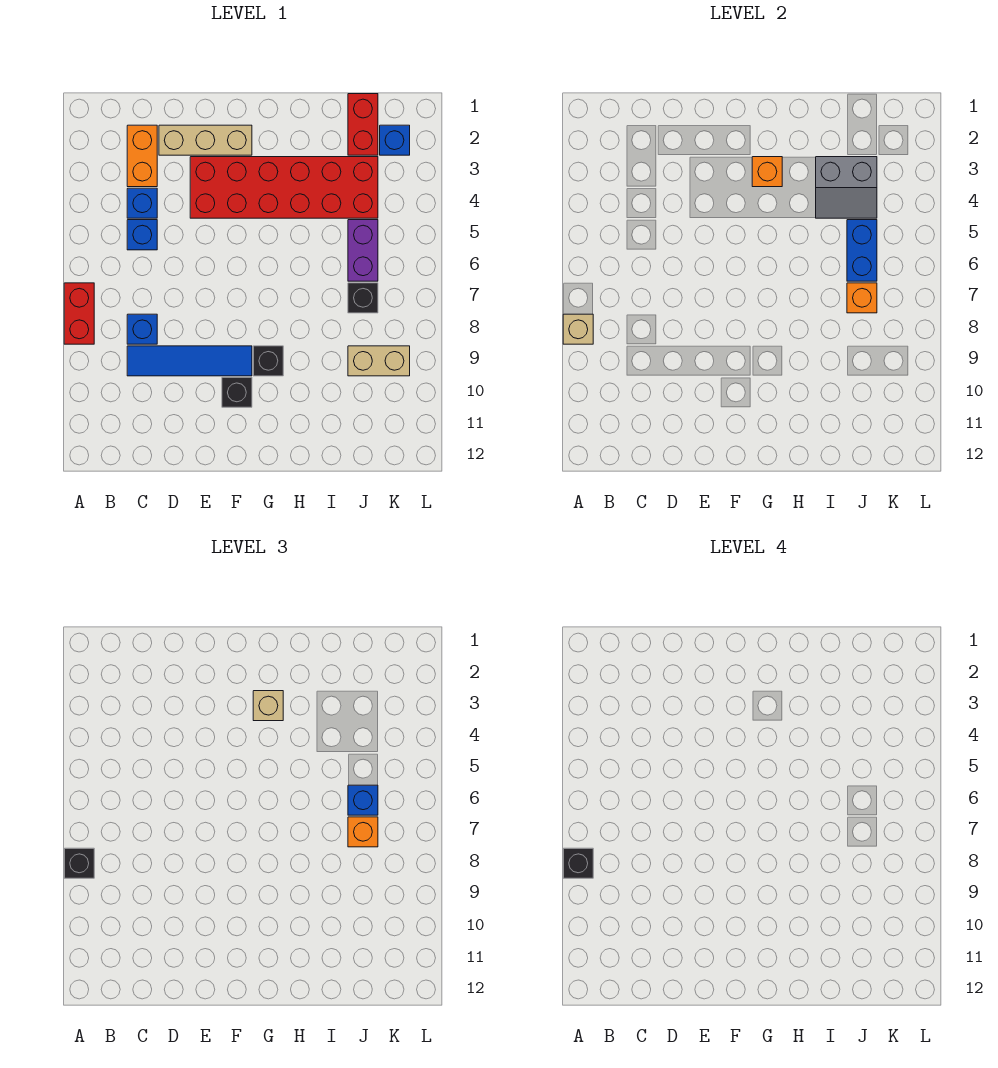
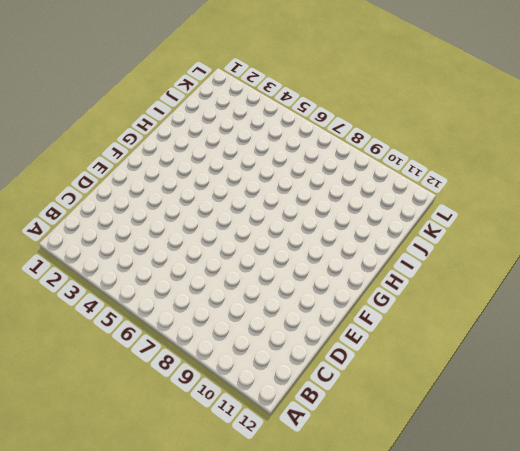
none -> red 1x2 brick [64,283,94,344]
none -> orange 1x2 brick [127,125,157,187]
none -> blue 1x1 brick [127,188,157,218]

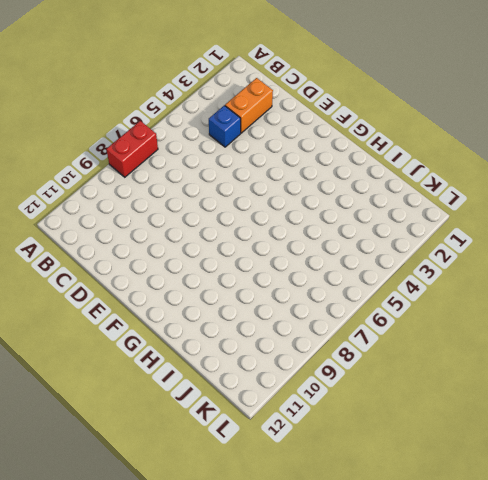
none -> blue 1x1 brick [127,220,157,250]
none -> blue 1x1 brick [127,314,157,344]
none -> blue 1x4 tile [127,346,252,376]

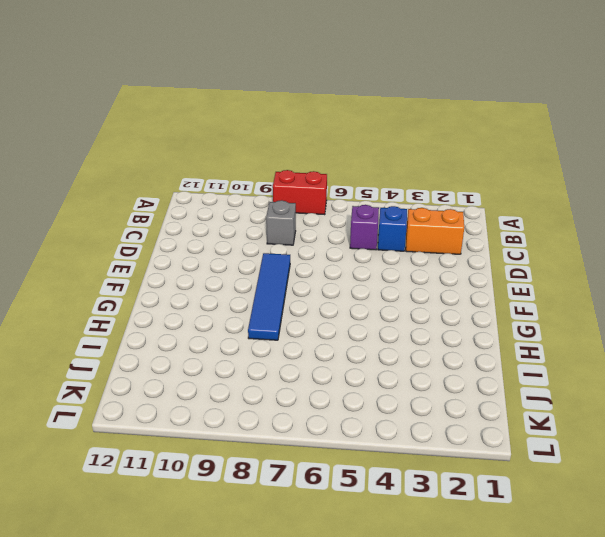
purple 1x1 brick [350,205,379,250] -> blue 1x1 brick [127,220,157,250]
grey 1x1 brick [266,200,296,245] -> blue 1x1 brick [127,314,157,344]
blue 1x4 tile [248,253,290,340] -> blue 1x4 tile moved to [127,346,252,376]
none -> tan 1x3 brick [159,125,252,155]
none -> red 2x6 brick [190,157,378,218]
none -> black 1x1 brick [222,377,252,407]

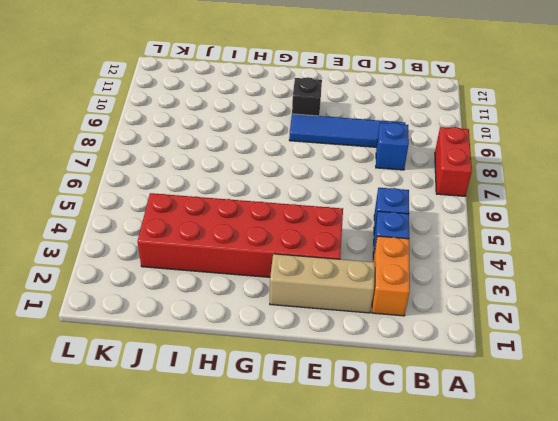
none -> black 1x1 brick [253,346,283,376]
none -> red 1x2 brick [348,94,378,155]
none -> purple 1x2 brick [348,220,378,281]

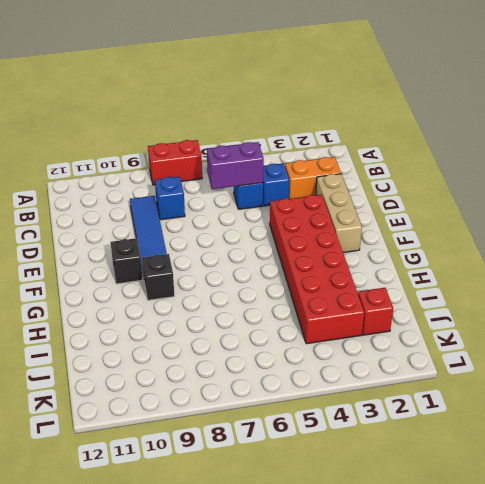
purple 1x2 brick [207,142,264,189] -> purple 1x2 brick moved to [348,220,378,281]
red 1x1 brick [358,288,393,335] -> red 1x2 brick [348,94,378,155]
none -> black 1x1 brick [348,283,378,313]
none -> tan 1x2 brick [348,346,410,376]
none -> blue 1x1 brick [380,125,410,155]

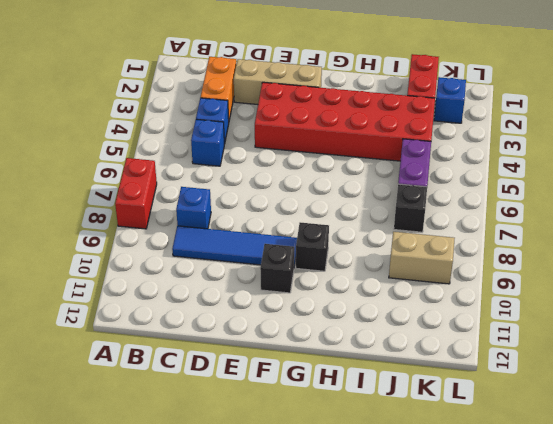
none -> tan 1x1 brick [563,314,593,344]
none -> orange 1x1 brick [752,157,782,187]
none -> grey 2x2 slope [816,157,877,218]

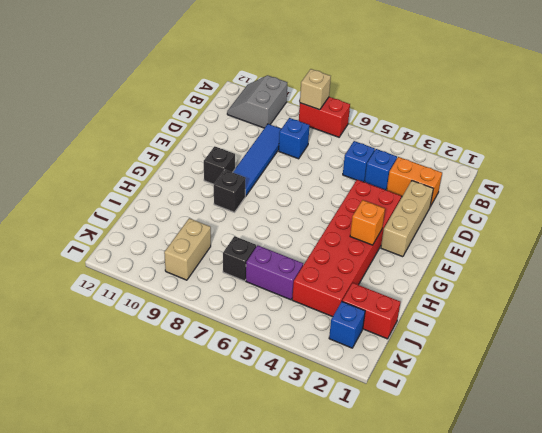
grey 2x2 slope [227,75,287,128] -> grey 2x2 slope moved to [816,157,877,218]
none -> blue 1x2 brick [847,220,877,281]
none -> orange 1x1 brick [847,283,877,313]
none -> black 1x1 brick [64,848,94,878]

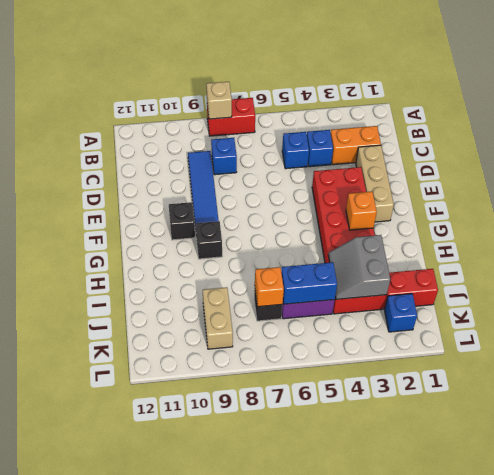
none -> black 1x1 brick [64,848,94,878]
none -> tan 1x1 brick [253,691,283,721]
none -> blue 1x1 brick [348,785,378,815]

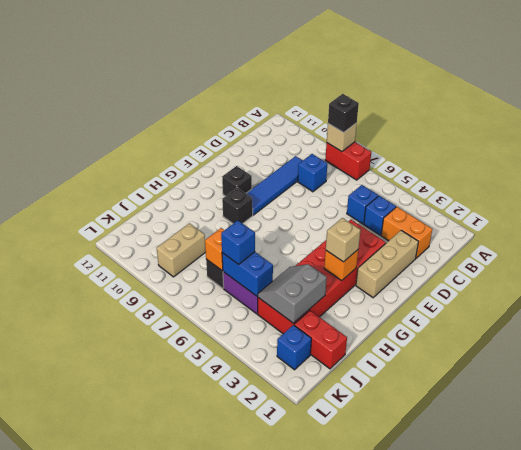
none -> orange 1x1 brick [348,817,378,847]
none -> black 1x1 brick [563,848,593,878]

